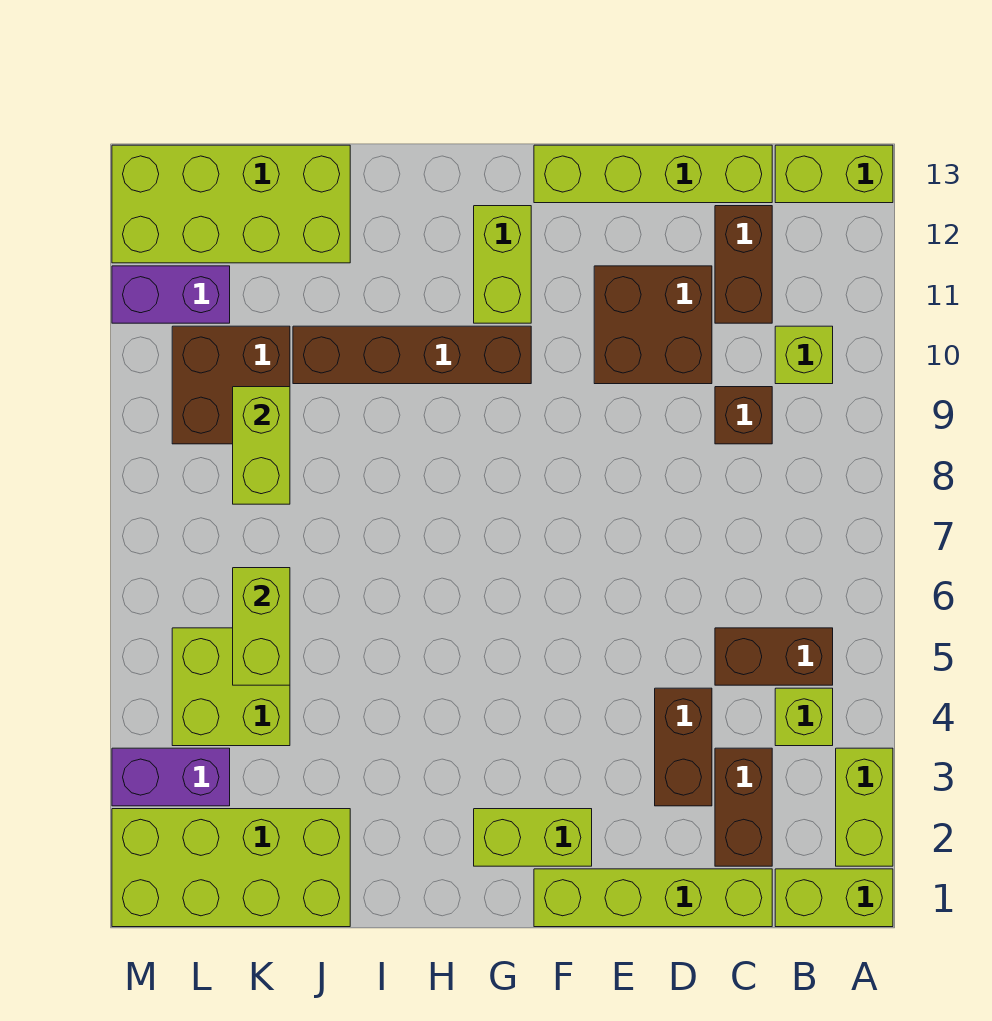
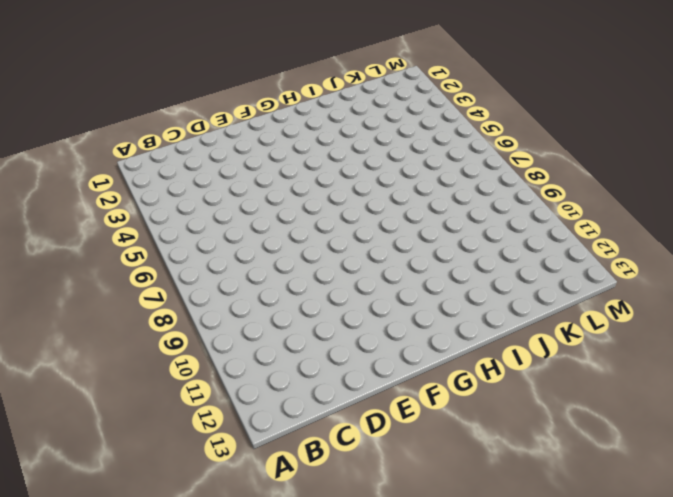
none -> lime 1x2 brick [775,869,893,927]
none -> lime 1x2 brick [836,748,893,866]
none -> lime 1x2 brick [775,145,893,203]

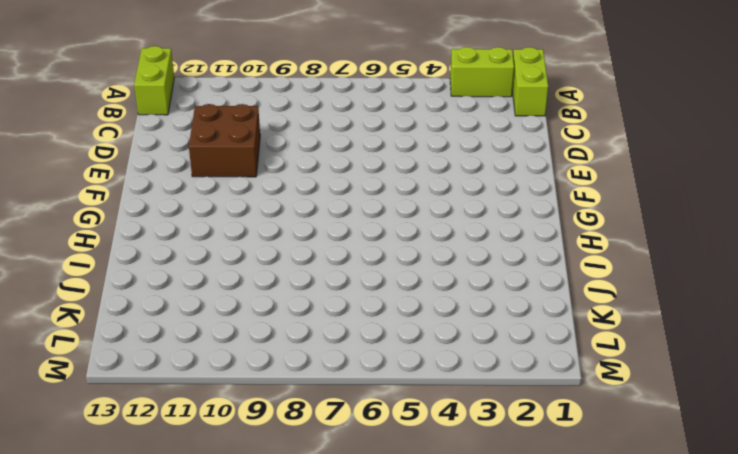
none -> lime 1x1 brick [775,688,833,746]
none -> brown 1x2 brick [715,628,833,685]
none -> lime 1x1 brick [775,326,833,384]

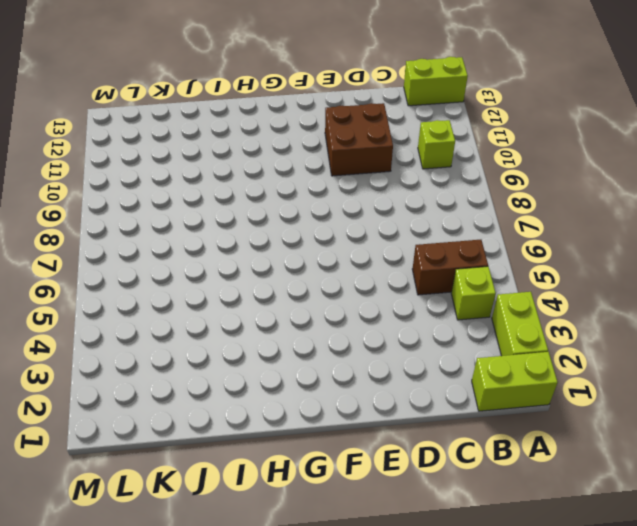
none -> lime 1x4 brick [534,869,772,927]
none -> brown 1x2 brick [715,748,772,866]
none -> brown 1x1 brick [715,387,772,444]

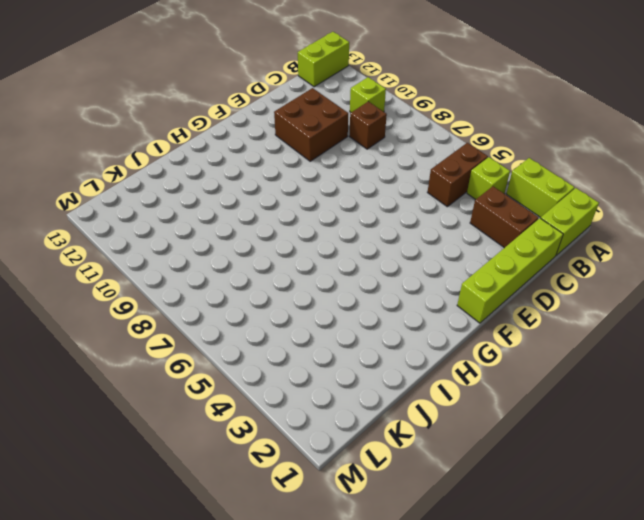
none -> brown 1x2 brick [715,206,772,323]
none -> lime 1x4 brick [534,145,772,203]
none -> brown 1x2 brick [655,688,712,806]

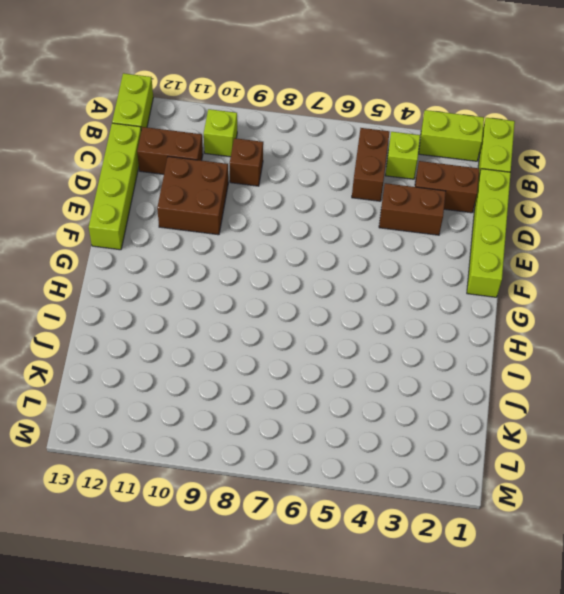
none -> lime 1x2 brick [474,809,592,866]
none -> brown 1x4 brick [293,326,531,384]
none -> lime 1x2 brick [474,206,531,323]

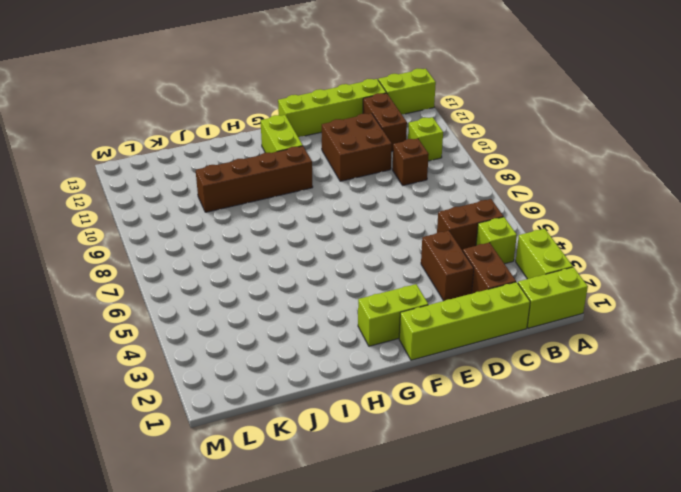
none -> lime 2x4 brick [112,809,350,927]
none -> lime 2x4 brick [112,145,350,263]
none -> lime 2x2 brick [172,628,290,746]

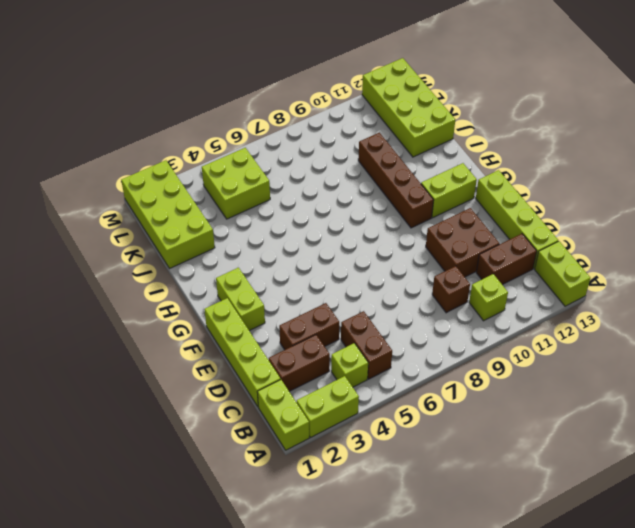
none -> brown 2x2 brick [172,326,290,444]
none -> purple 1x2 brick [112,748,230,806]
none -> purple 1x2 brick [112,266,230,323]

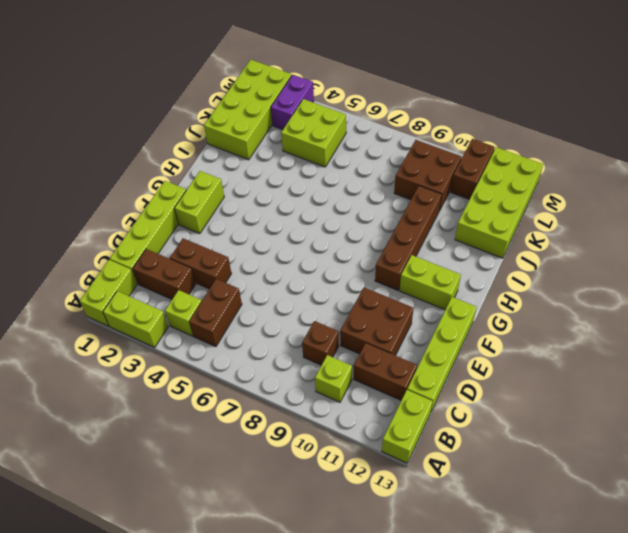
brown 1x2 brick [451,139,495,199] -> purple 1x2 brick [112,266,230,323]
none -> lime 1x2 brick [233,568,290,685]
none -> lime 1x2 brick [233,387,290,504]

